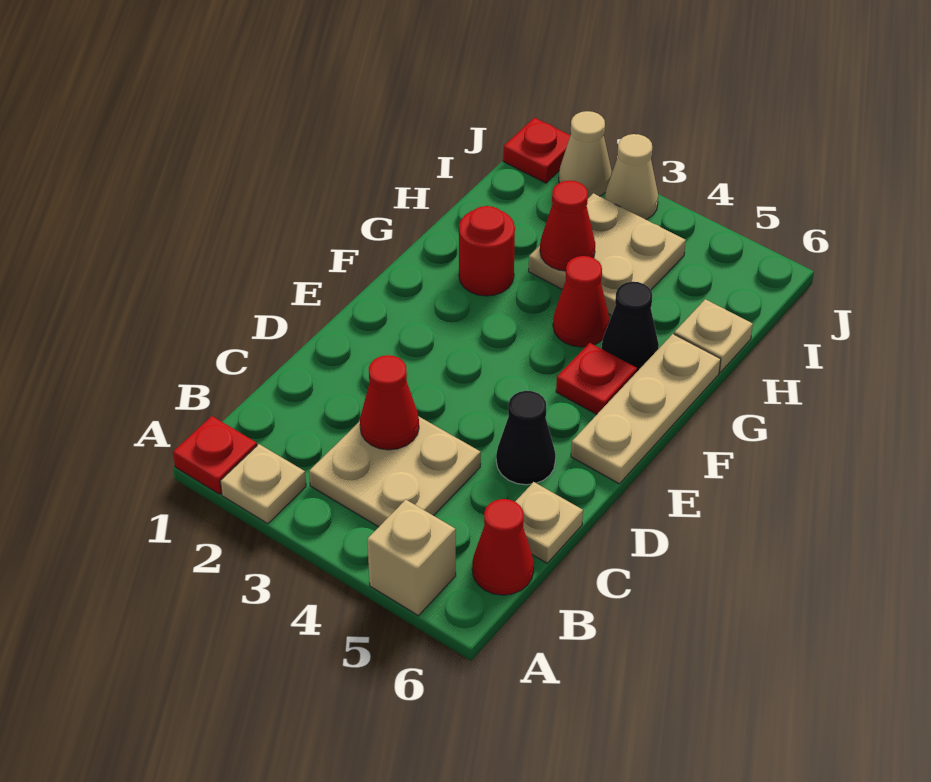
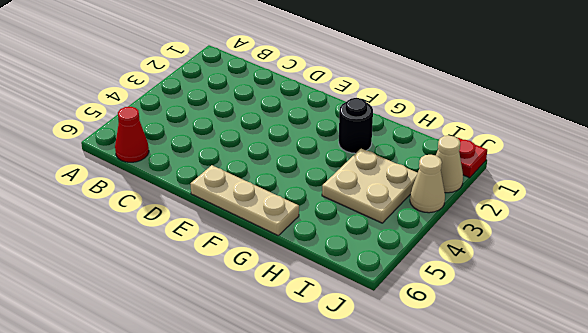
black 1x1 round brick [339,98,373,153] -> red 1x1 round brick [459,206,515,296]
none -> red 1x1 plate [173,416,257,494]
none -> tan 1x1 plate [220,444,306,524]
none -> tan 1x1 brick [367,500,456,616]

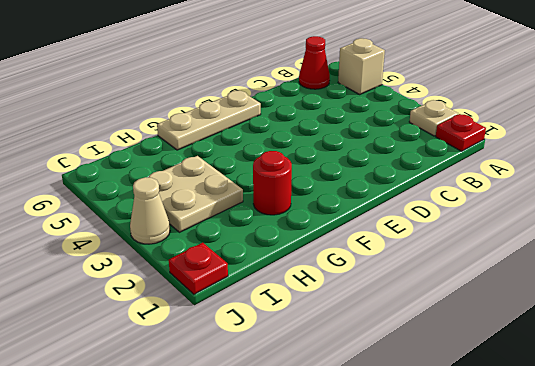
none -> tan 2x2 plate [309,416,481,527]
none -> tan 1x1 plate [515,482,583,563]
none -> black 1x1 cone [496,391,556,485]

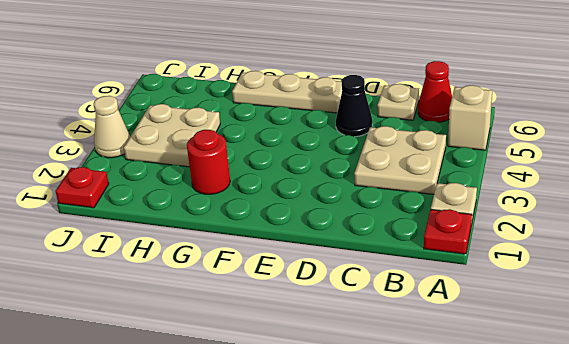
none -> red 1x1 plate [556,343,637,414]
none -> red 1x1 cone [553,256,609,347]
none -> black 1x1 cone [602,282,659,371]

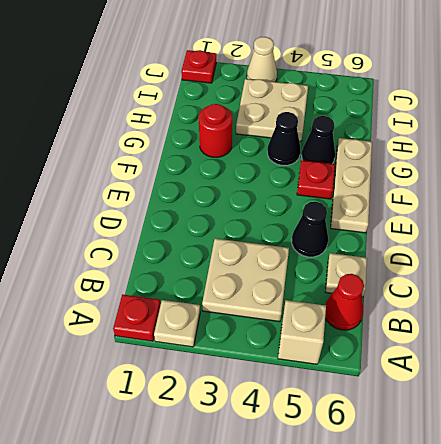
black 1x1 cone [267,112,301,165] -> red 1x1 cone [553,256,609,347]
none -> tan 1x1 plate [674,299,753,372]
none -> tan 1x1 cone [559,111,612,198]
none -> red 1x1 cone [360,355,419,450]

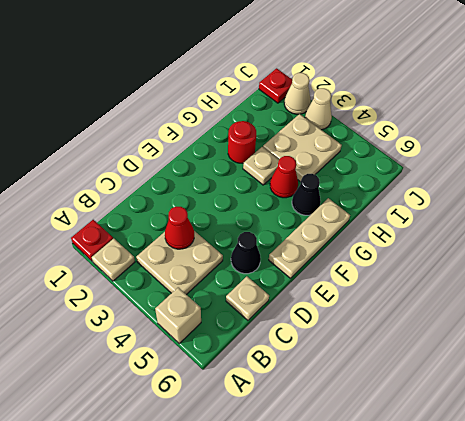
tan 1x1 plate [243,147,279,185] -> tan 1x1 plate moved to [674,299,753,372]
none -> red 1x1 cone [472,499,534,595]
none -> red 1x1 plate [556,343,637,414]
none -> red 1x1 cone [540,181,595,271]

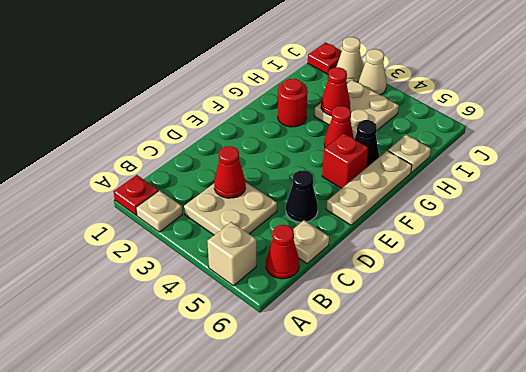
red 1x1 brick [322,133,368,189] -> red 1x1 plate [556,343,637,414]

